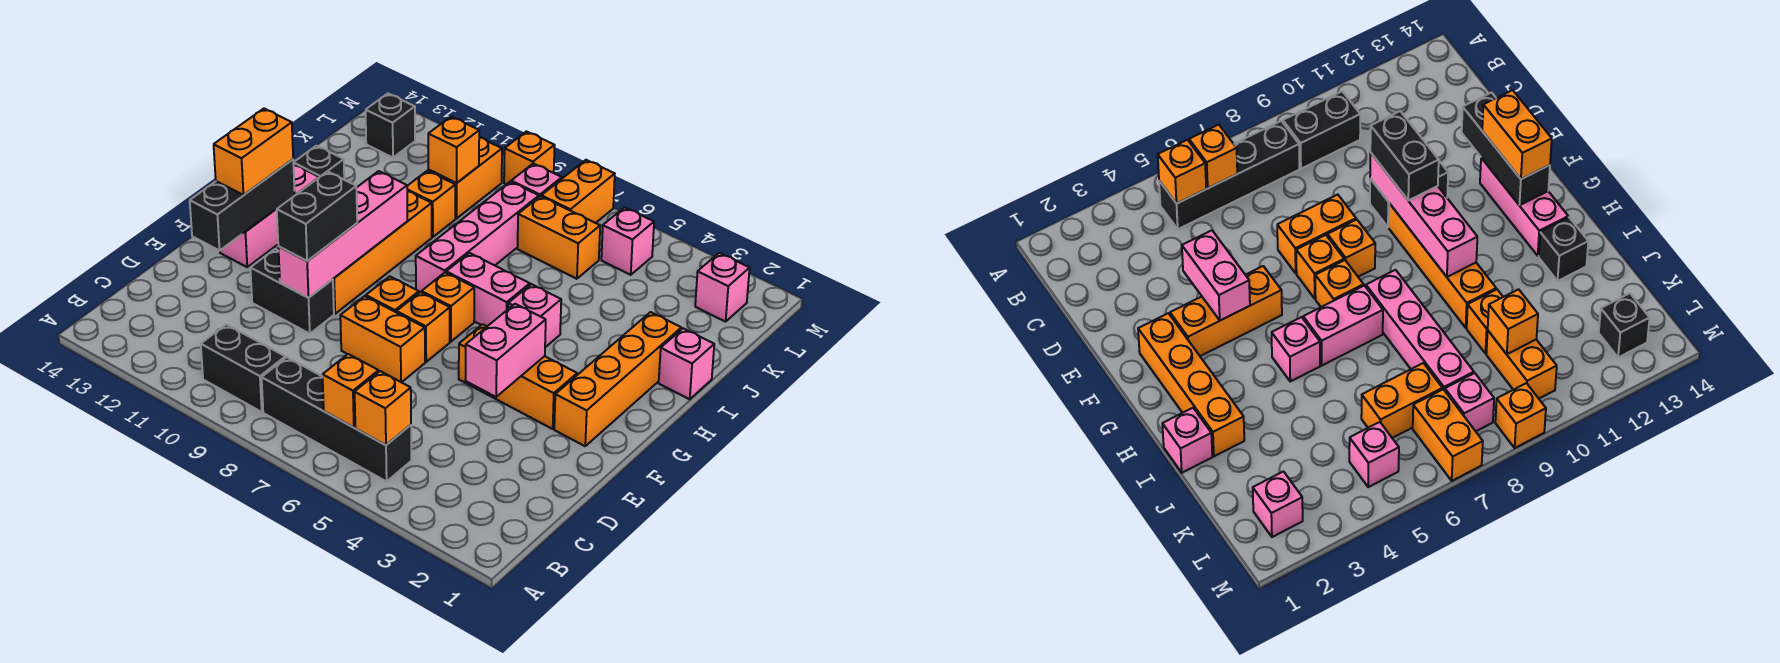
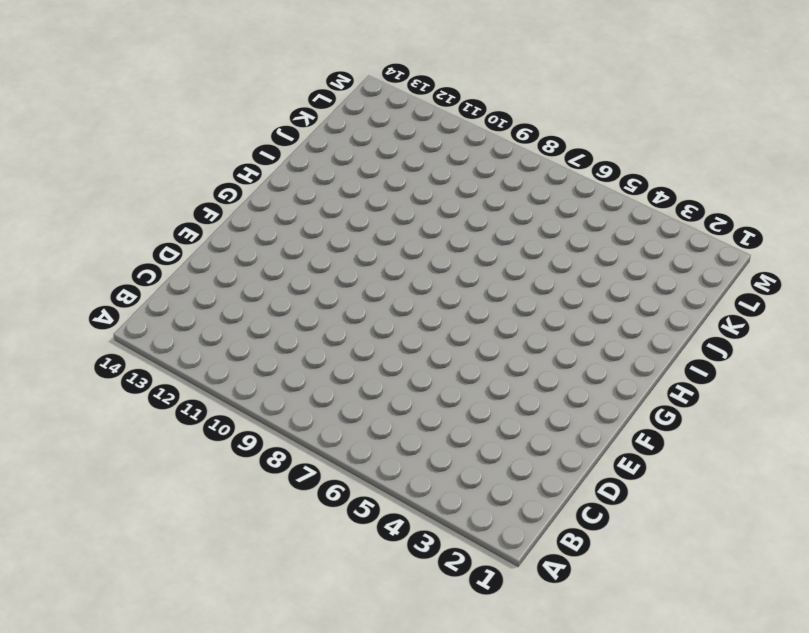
none -> black 1x4 brick [261,357,411,481]
none -> black 1x2 brick [201,324,285,412]
none -> orange 1x2 brick [340,296,425,382]
none -> black 1x2 brick [250,249,334,334]

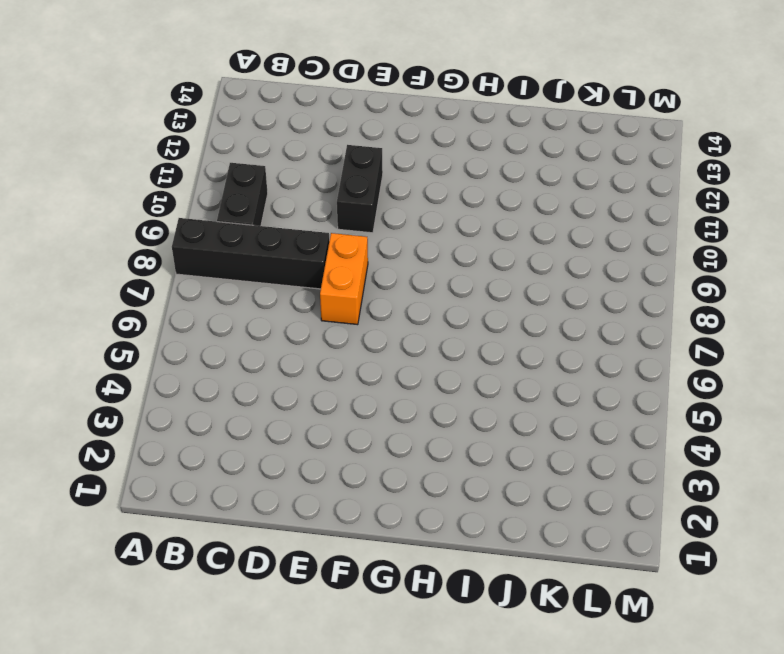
black 1x4 brick [172,218,329,289] -> black 1x4 brick turned to [261,357,411,481]
none -> orange 1x4 brick [554,312,681,446]
none -> orange 1x3 brick [459,324,577,429]
none -> orange 1x1 brick [397,292,450,362]
none -> orange 1x1 brick [366,276,419,312]

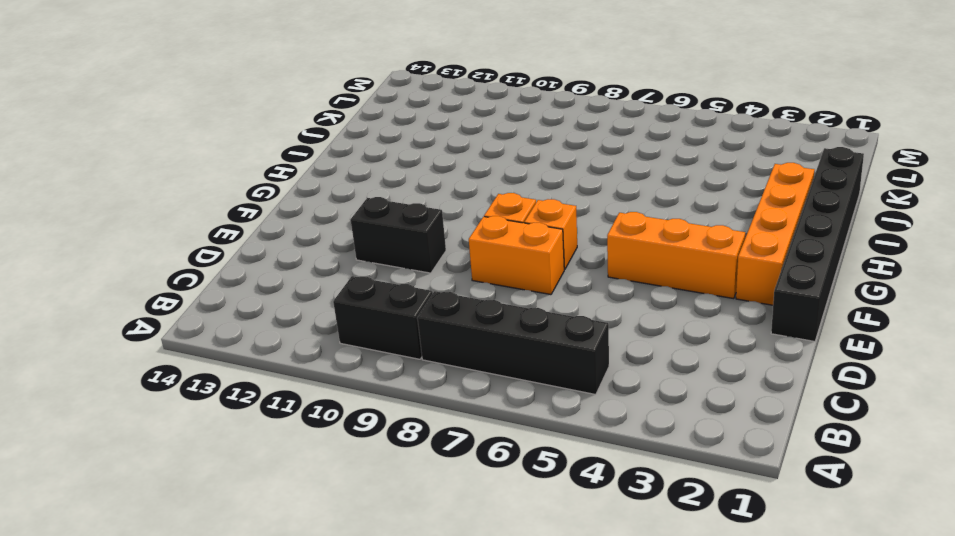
black 1x6 brick [771,147,864,341] -> pink 1x1 brick [659,328,714,399]
none -> orange 1x4 brick [333,191,432,314]
none -> pink 1x3 brick [220,164,319,267]
none -> orange 1x1 brick [422,272,474,342]
none -> pink 1x1 brick [508,284,561,347]

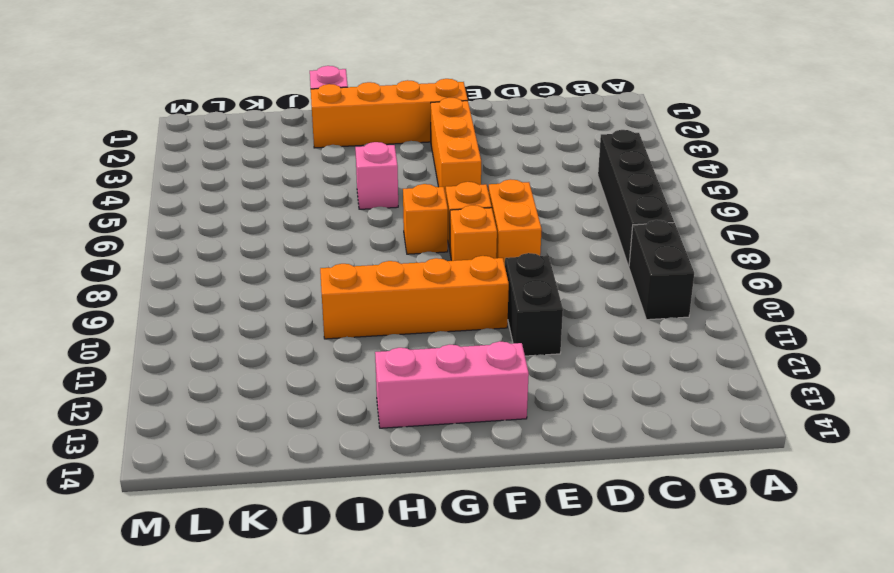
none -> pink 1x2 brick [446,253,530,326]
none -> pink 1x4 brick [416,182,539,293]
none -> black 1x1 brick [293,146,344,179]
none -> orange 1x1 brick [407,171,455,237]

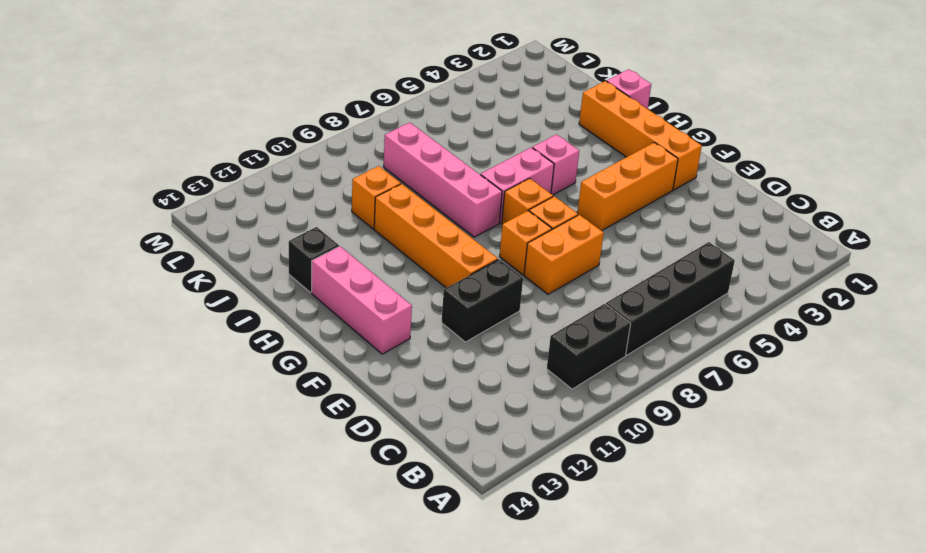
none -> orange 1x2 brick [517,196,600,279]
none -> orange 1x2 brick [428,137,502,219]
none -> pink 1x1 brick [695,253,750,322]
none -> pink 1x1 brick [601,207,654,275]

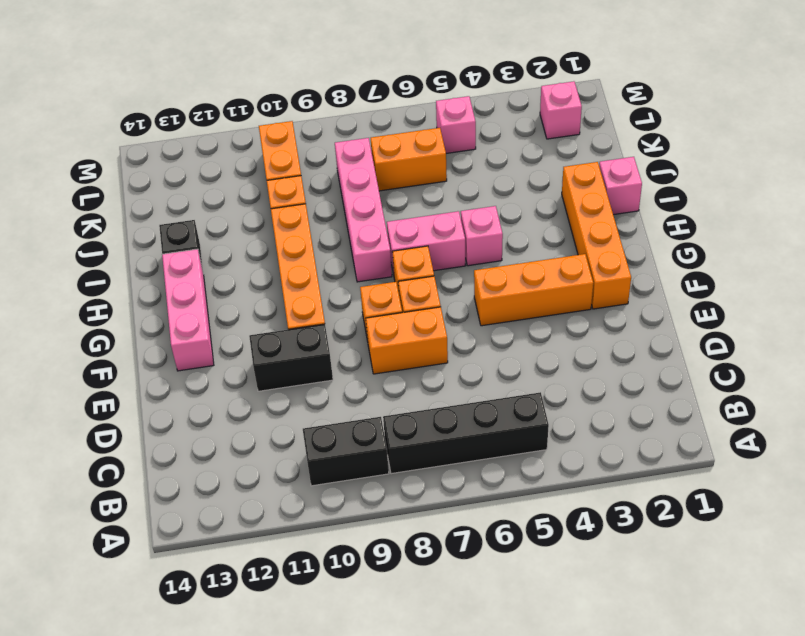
none -> orange 1x2 brick [541,160,615,223]
none -> pink 1x1 brick [511,163,562,197]
none -> black 1x1 brick [366,94,415,157]
none -> orange 1x1 brick [504,131,555,184]

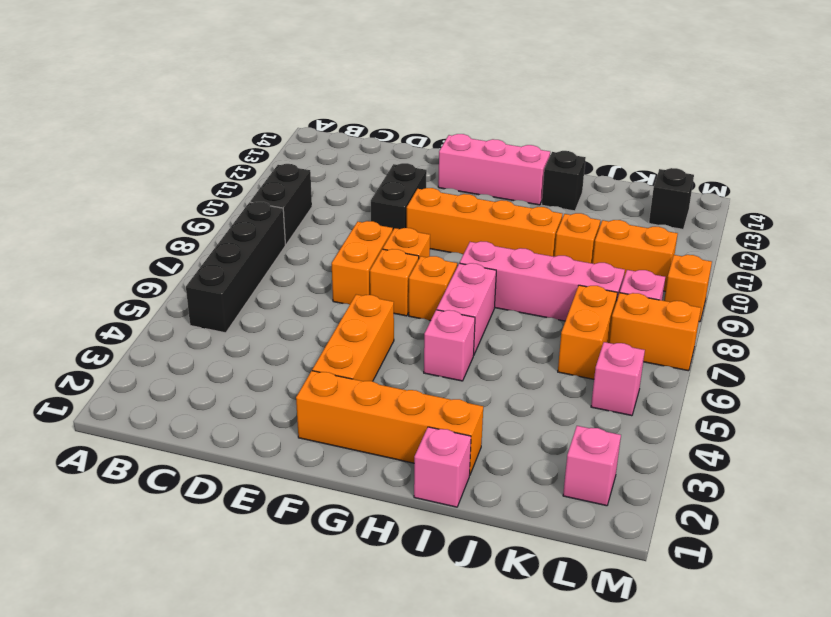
none -> orange 1x1 brick [355,371,411,445]
none -> orange 1x1 brick [323,354,378,428]
none -> pink 1x2 brick [465,304,546,397]
none -> pink 1x4 brick [278,171,407,298]

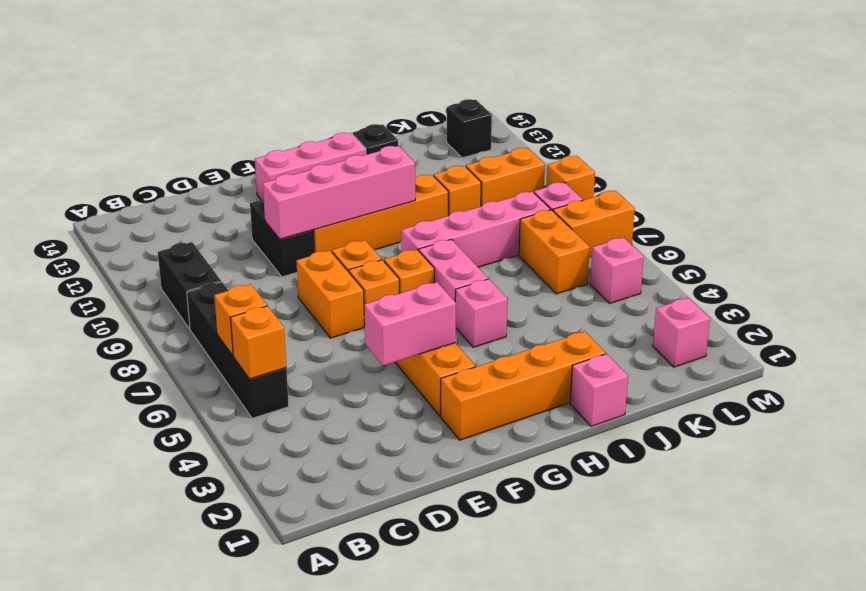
none -> black 1x3 brick [190,159,295,251]
none -> orange 1x1 brick [428,117,479,183]
none -> black 1x2 brick [277,171,357,261]
none -> orange 1x2 brick [214,109,293,195]

